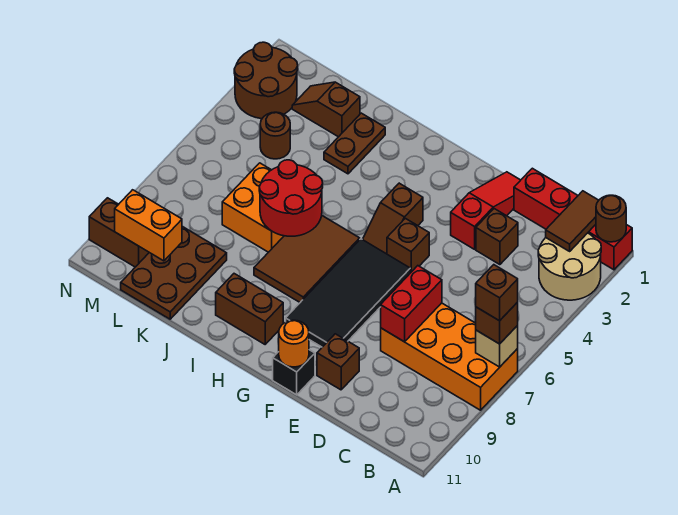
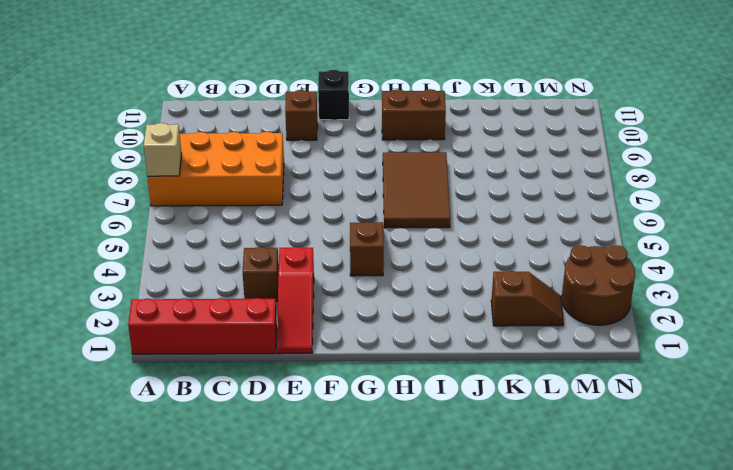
none -> tan 2x2 round brick [538,233,601,300]
none -> brown 1x1 brick [387,218,429,273]
none -> black 2x4 tile [286,239,410,347]

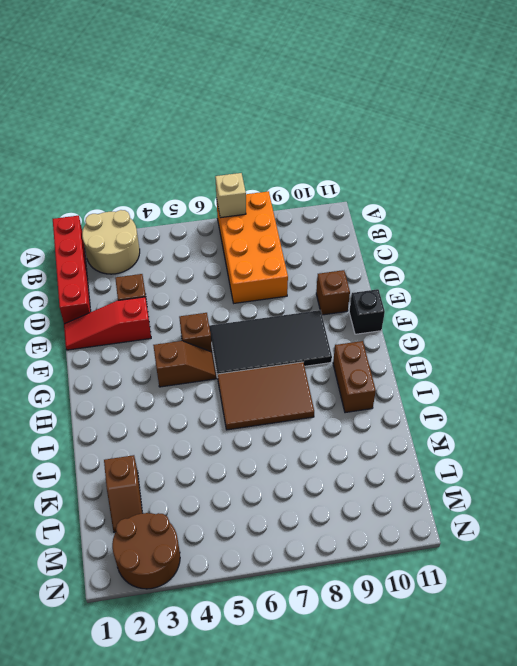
none -> brown 1x2 plate [324,113,385,174]
none -> orange 2x2 brick [222,163,284,252]
none -> brown 2x3 plate [121,226,227,319]

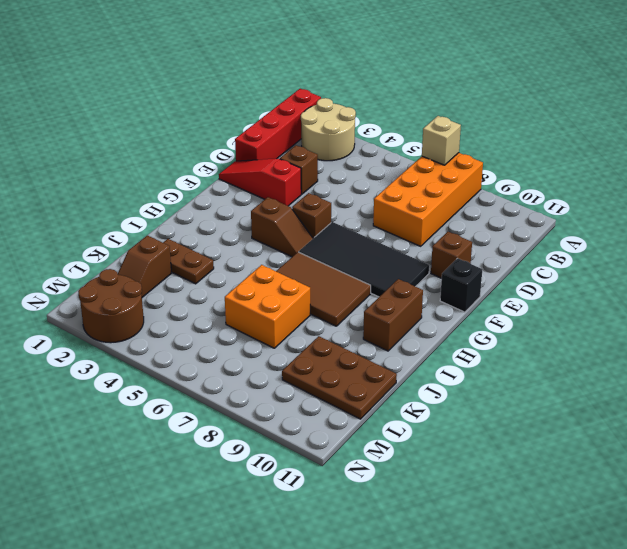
none -> brown 1x1 round brick [260,112,290,159]
none -> brown 1x2 brick [89,198,149,267]
none -> brown 1x1 round brick [596,195,626,242]

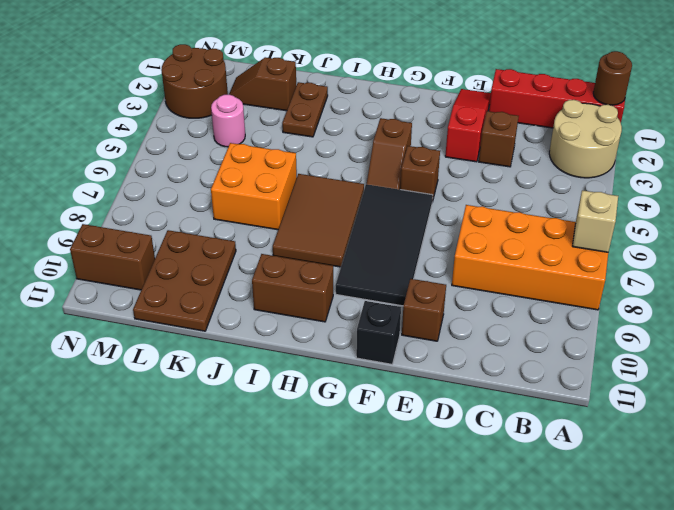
pink 1x1 round brick [211,95,245,147] -> brown 1x1 round brick [260,112,290,159]
none -> brown 1x2 tile [546,191,599,251]
none -> red 1x2 brick [381,266,442,342]
none -> orange 1x1 round brick [279,320,309,367]

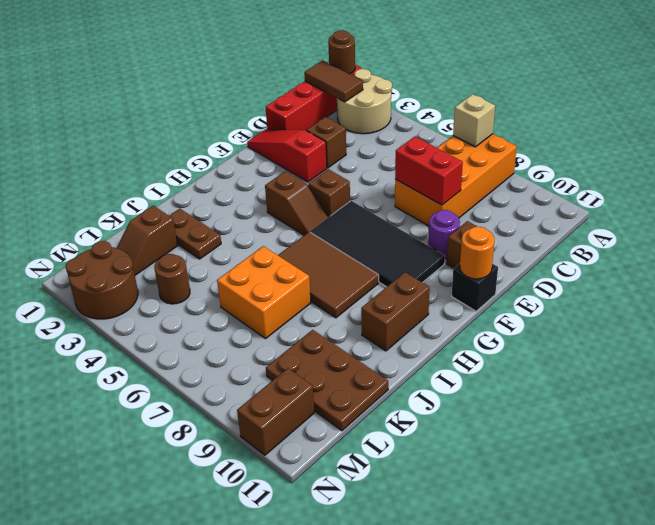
purple 1x1 round brick [428,210,460,259] -> none
none -> red 2x2 round brick [259,160,323,236]
none -> orange 1x2 brick [115,190,182,261]
none -> brown 1x1 brick [476,302,518,344]

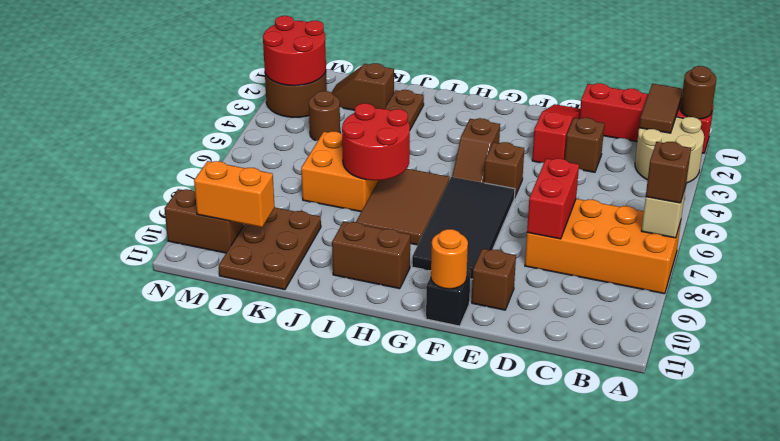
red 2x2 round brick [263,16,326,86] -> none
none -> brown 1x1 brick [476,265,518,321]

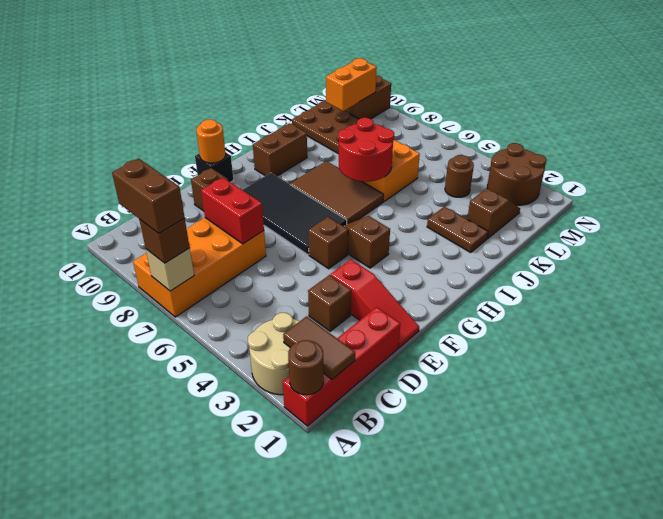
brown 1x2 brick [112,158,185,233] -> brown 1x1 brick [476,265,518,321]

